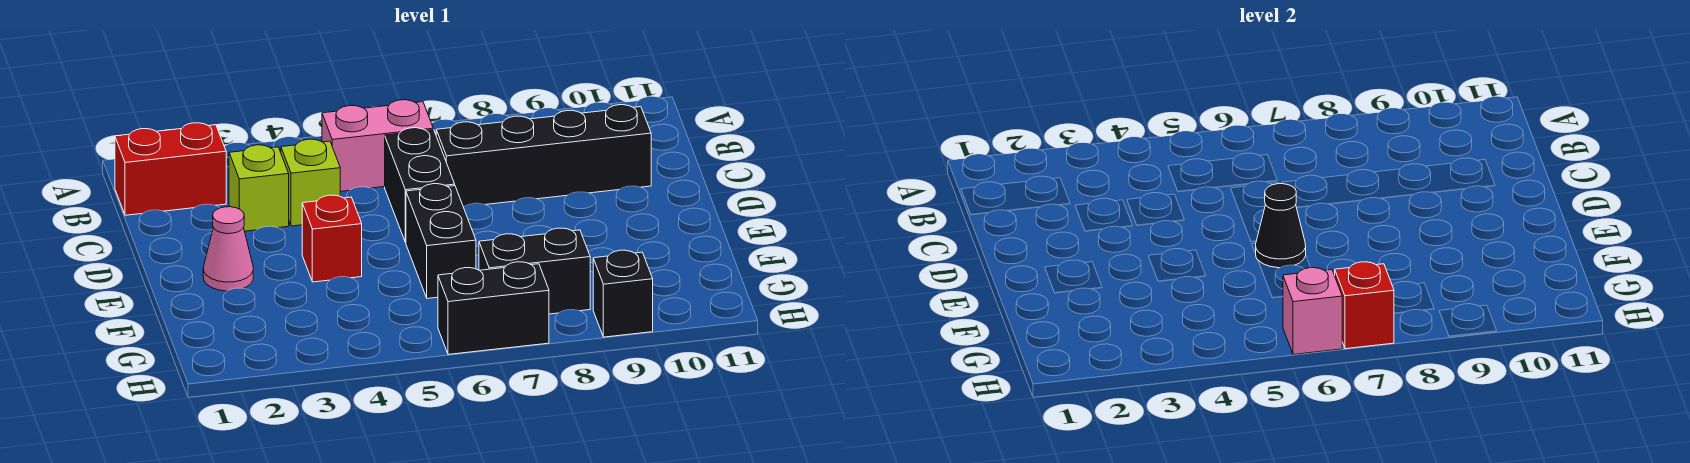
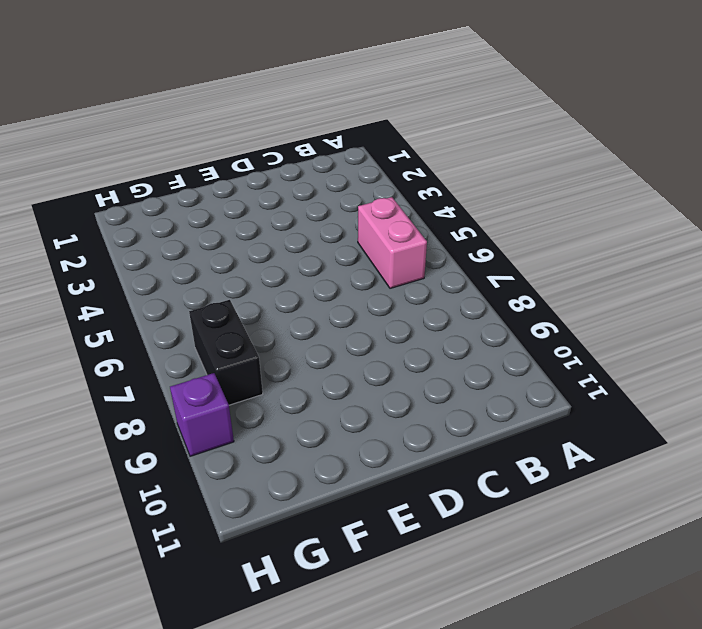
purple 1x1 brick [170,373,234,456] -> black 1x1 brick [593,250,653,337]
none -> red 1x2 brick [115,123,226,215]
none -> lime 1x1 brick [229,145,289,231]
none -> lime 1x1 brick [281,139,340,226]

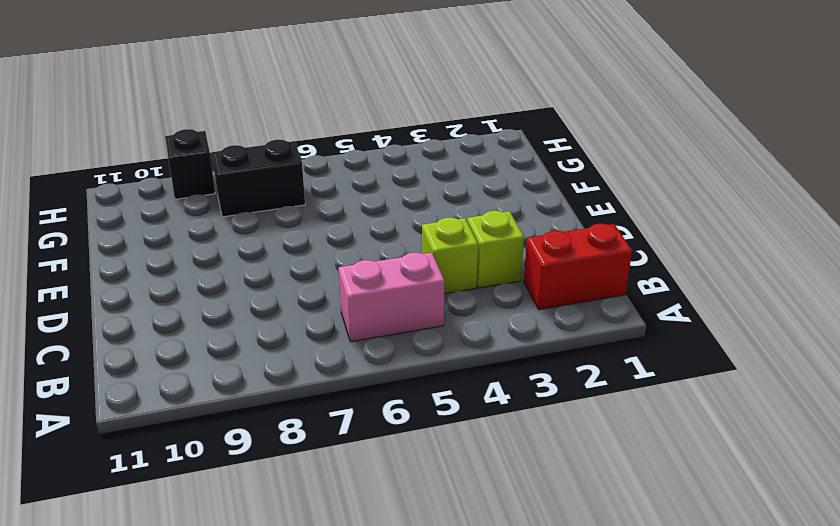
none -> black 1x2 brick [385,128,455,242]
none -> black 1x4 brick [436,105,651,207]
none -> pink 1x1 cone [203,207,253,291]

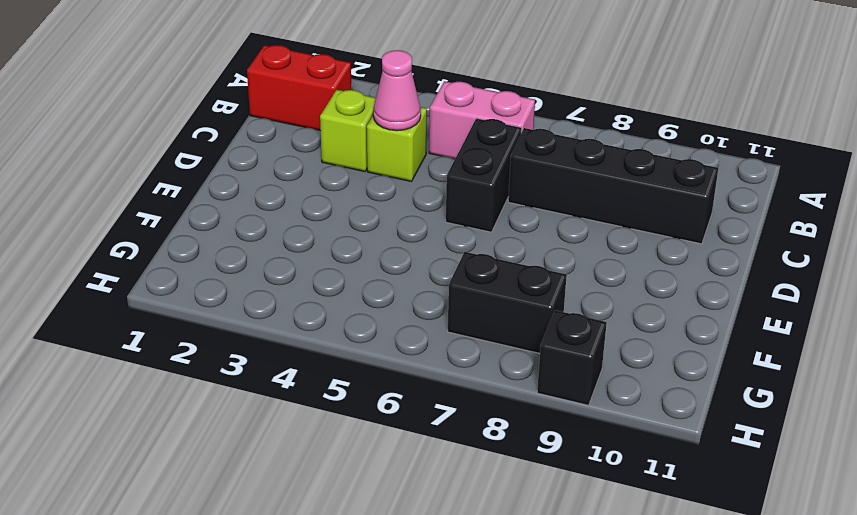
pink 1x1 cone [373,50,421,131] -> pink 1x1 cone moved to [203,207,253,291]
none -> red 1x1 brick [302,195,362,282]
none -> black 1x2 brick [406,184,476,298]
none -> black 1x2 brick [438,262,549,354]

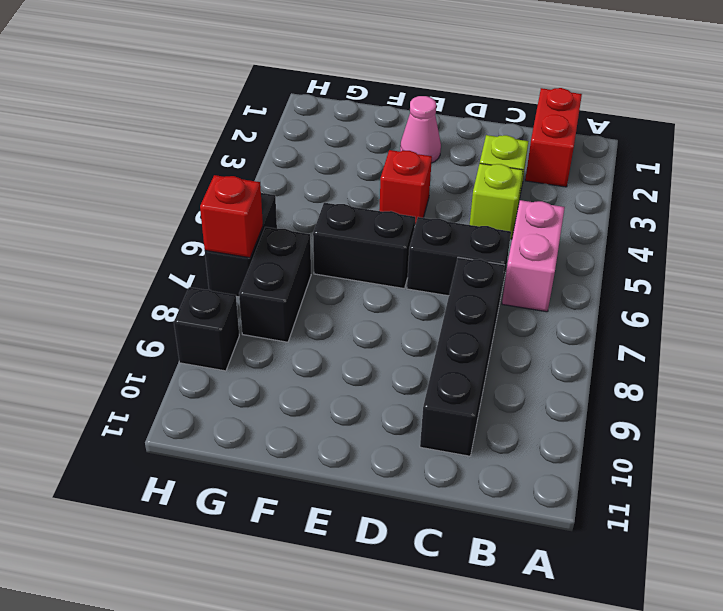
none -> black 1x1 cone [1256,184,1306,268]
none -> pink 1x1 brick [1283,268,1342,354]

